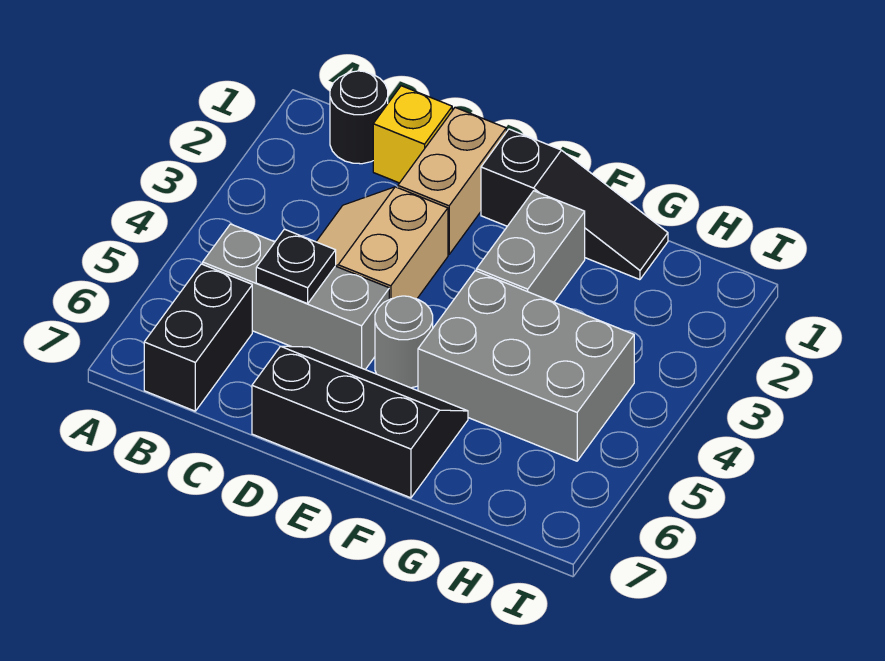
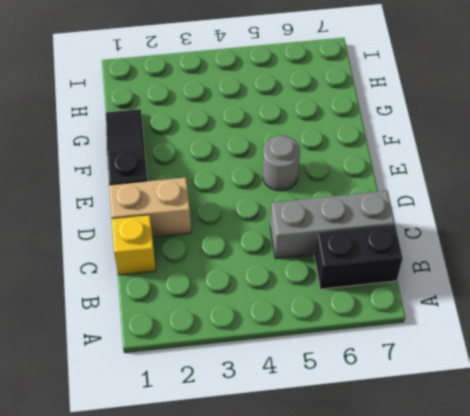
grey 1x3 brick [270,191,395,258] -> grey 1x3 brick turned to [203,224,389,369]
none -> black 1x1 round brick [330,71,388,164]
none -> tan 2x2 slope [316,187,448,299]
none -> black 2x3 slope [252,346,468,498]

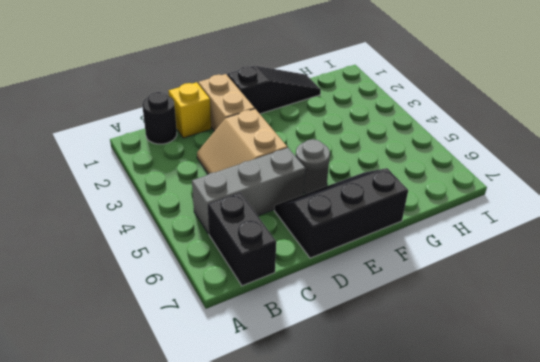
none -> grey 1x2 brick [477,191,585,302]
none -> grey 2x3 brick [418,271,634,461]
none -> black 1x1 plate [256,229,336,304]

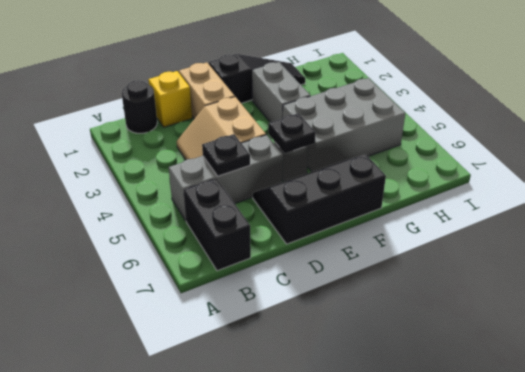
black 1x1 plate [268,113,316,153] -> none

